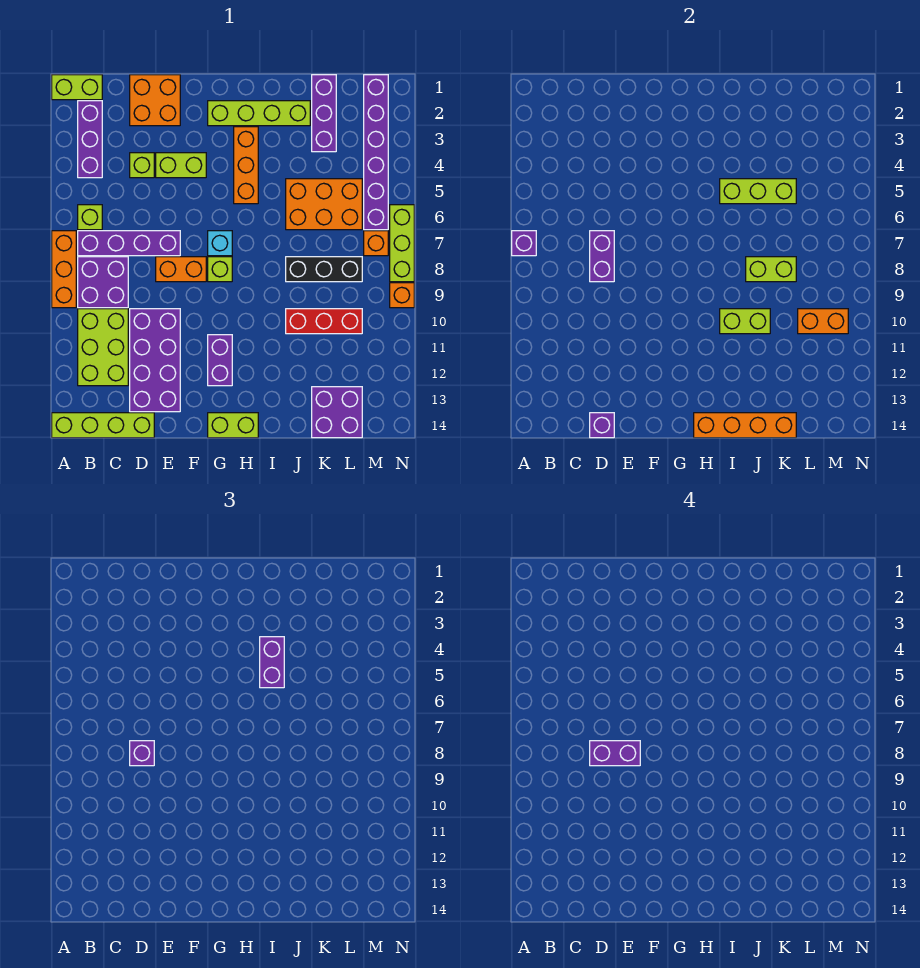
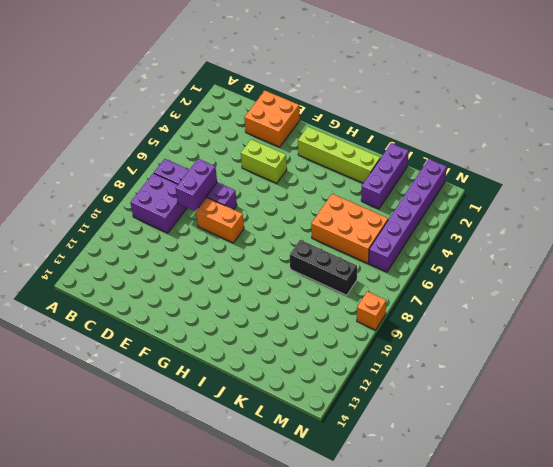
none -> lime 1x2 brick [52,75,102,100]
none -> orange 1x3 brick [52,231,76,308]
none -> lime 1x4 brick [52,413,154,438]
none -> purple 1x3 brick [78,101,102,178]

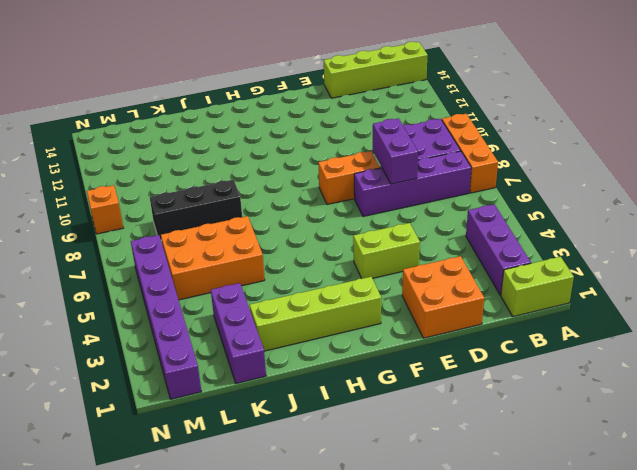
none -> lime 1x1 brick [78,205,102,230]
none -> lime 2x3 brick [78,309,128,386]
none -> lime 1x1 brick [130,153,154,178]
none -> purple 2x4 brick [130,309,180,412]

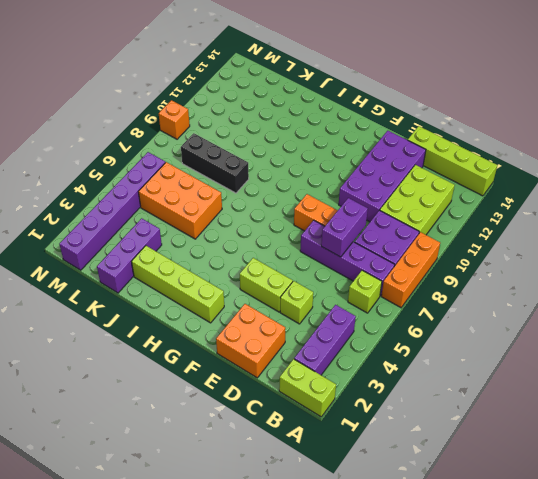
none -> cyan 1x1 brick [208,231,232,256]
none -> lime 1x1 brick [208,257,232,282]
none -> purple 1x2 brick [208,335,232,386]
none -> lime 1x2 brick [208,413,258,438]

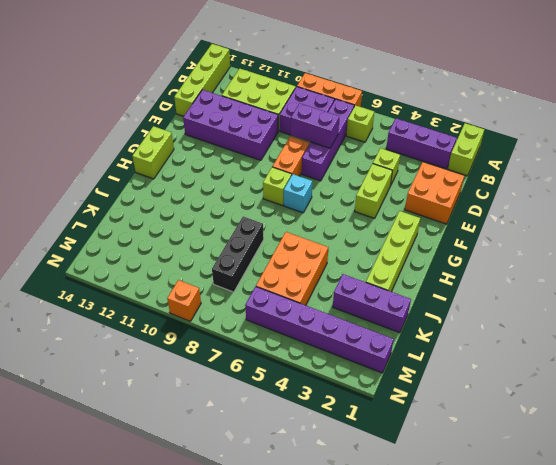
none -> purple 1x2 brick [208,335,232,386]
none -> orange 1x3 brick [234,127,258,204]
none -> red 1x3 brick [286,309,362,334]
none -> purple 2x2 brick [312,387,362,438]

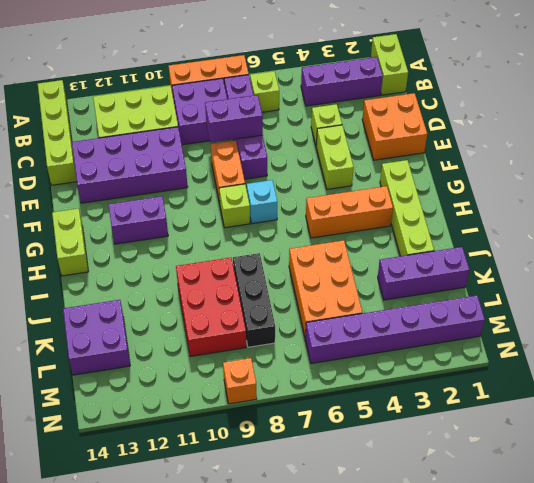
red 2x3 brick [176,258,246,357] -> red 1x3 brick [286,309,362,334]
none -> orange 1x1 brick [364,231,388,256]
none -> lime 1x3 brick [390,205,414,282]
none -> purple 1x1 brick [512,231,536,256]
none -> purple 1x1 brick [590,413,614,438]

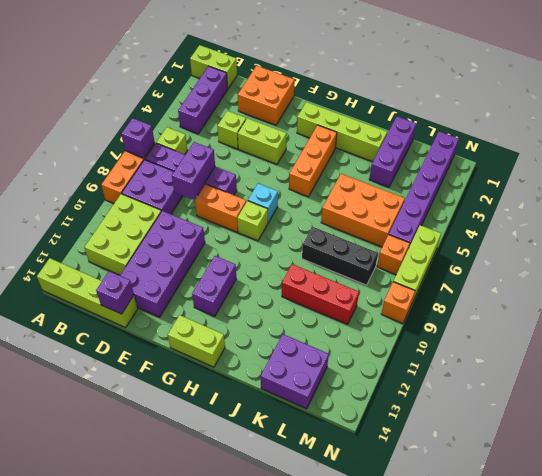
none -> orange 1x4 brick [694,413,796,438]
none -> lime 1x3 brick [720,179,796,204]
none -> lime 1x2 brick [720,309,770,334]
none -> lime 1x2 brick [746,257,796,282]

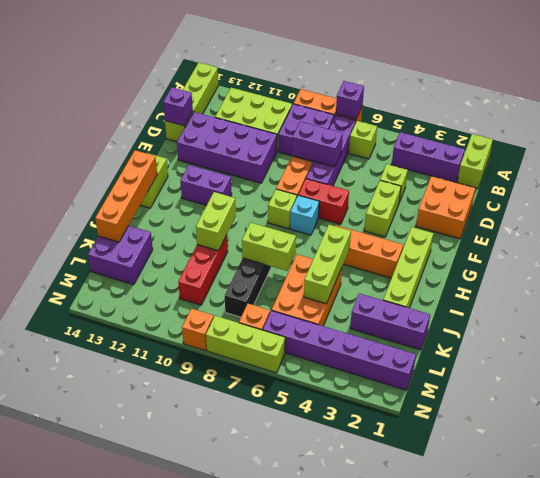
red 1x2 brick [298,179,349,224] -> none
lime 1x2 brick [242,223,296,271] -> lime 1x2 brick turned to [746,257,796,282]
none -> orange 1x2 brick [798,309,848,334]
none -> purple 1x1 brick [130,741,154,766]
none -> purple 1x2 brick [260,637,284,688]
none -> purple 1x2 brick [590,741,640,766]

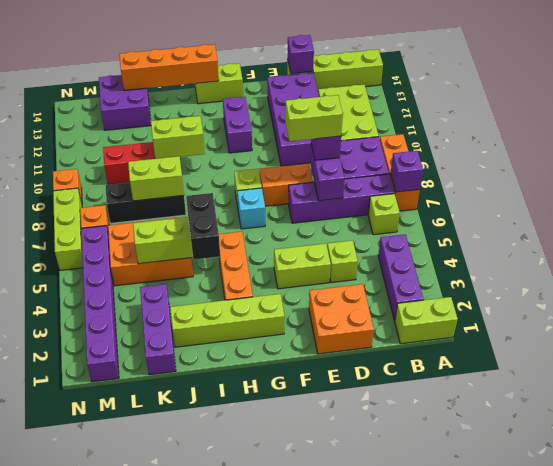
lime 1x2 brick [285,95,343,142] -> purple 1x2 brick [590,741,640,766]
black 1x2 brick [186,193,220,259] -> purple 1x2 brick [260,637,284,688]
none -> orange 1x2 brick [798,309,848,334]

